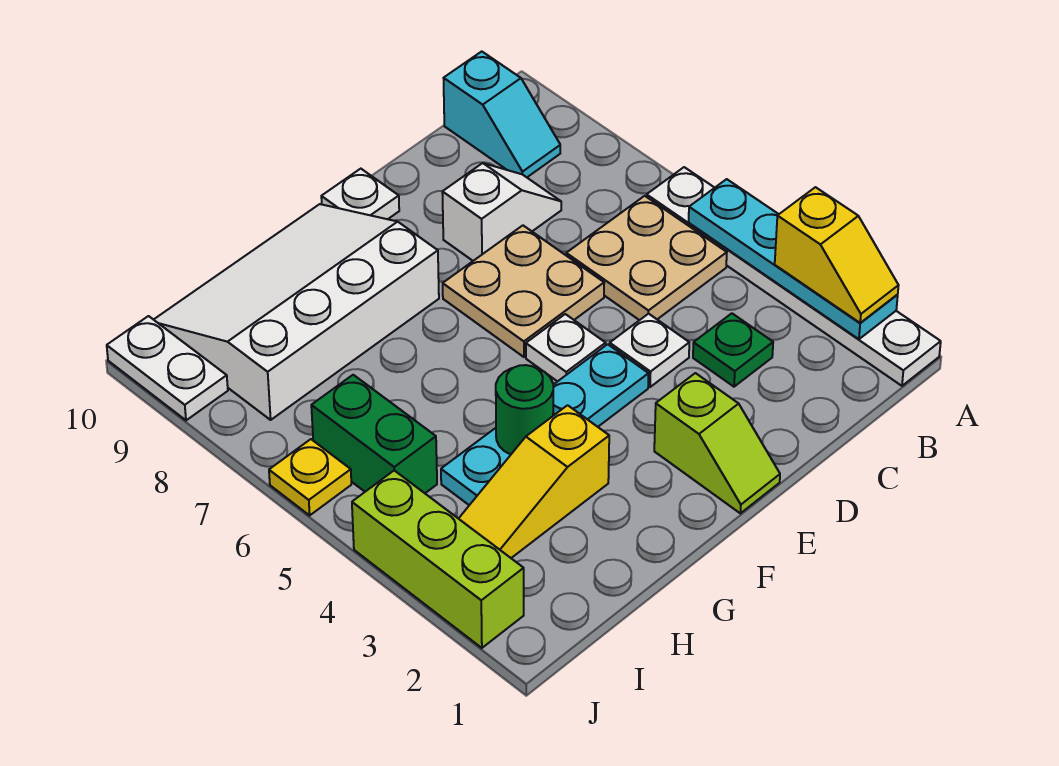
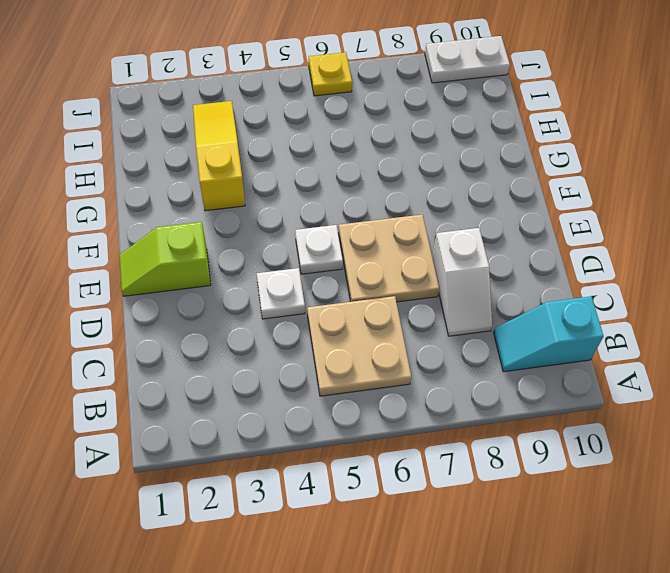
none -> white 1x6 plate [647,167,941,386]
none -> green 1x1 plate [693,313,773,387]
none -> cyan 1x4 plate [441,344,649,505]

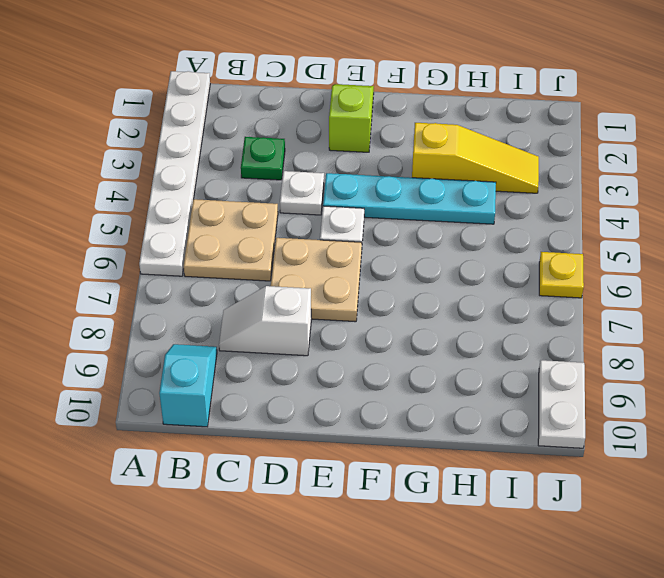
none -> white 1x1 plate [321,169,399,219]
none -> white 3x4 slope [154,204,439,420]
none -> green 1x2 brick [311,375,437,493]

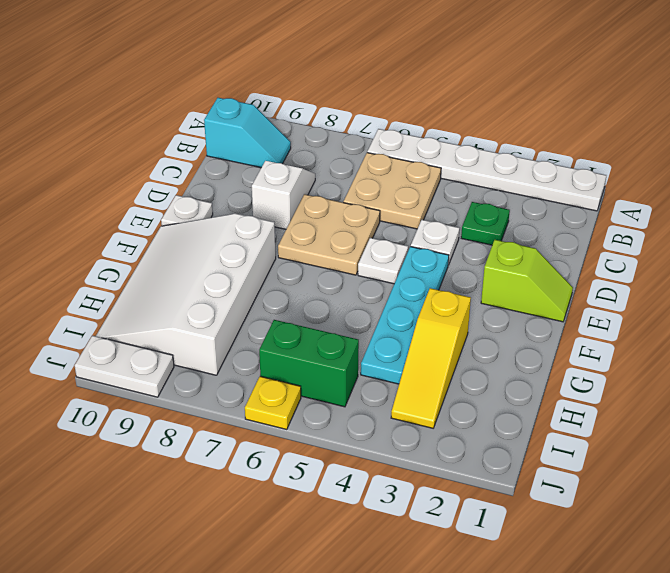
none -> lime 1x3 brick [352,471,524,648]
none -> cyan 1x4 plate [689,179,898,339]
none -> green 1x1 round brick [496,365,553,454]

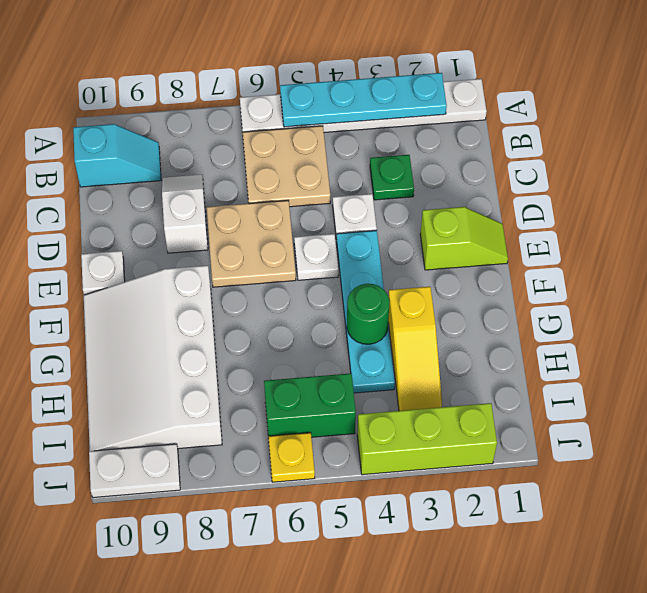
none -> yellow 1x2 slope [775,187,899,323]

